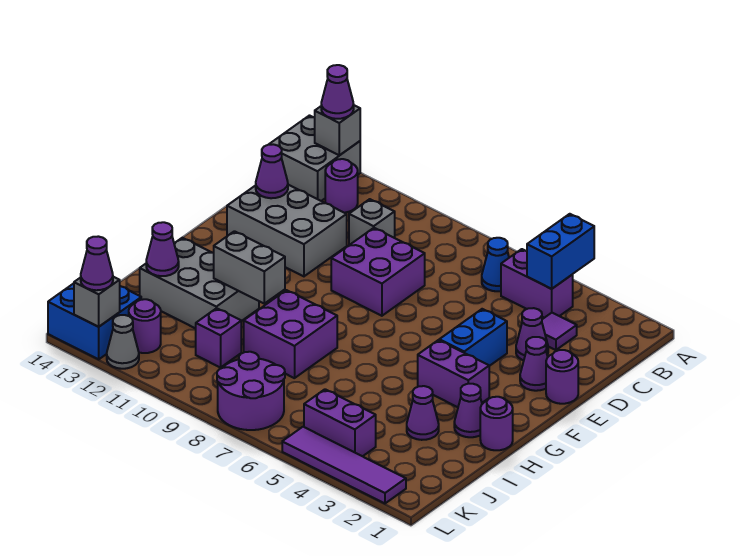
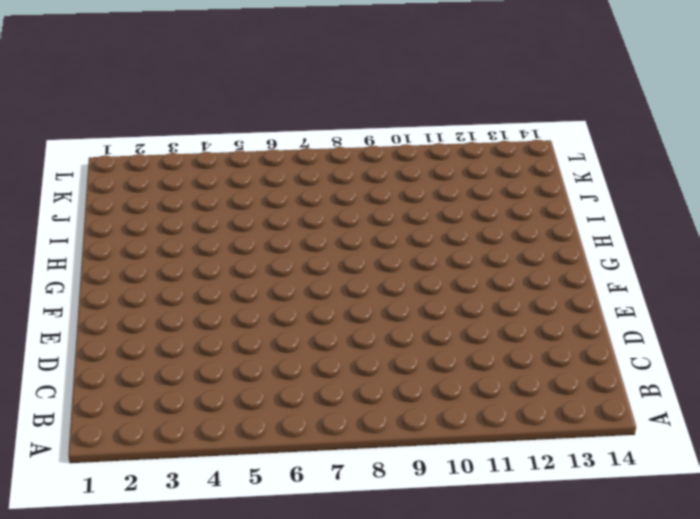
none -> grey 2x2 brick [269,116,360,201]
none -> purple 1x2 brick [501,249,573,318]
none -> blue 1x1 cone [482,238,509,291]
none -> purple 1x1 round brick [325,159,358,213]

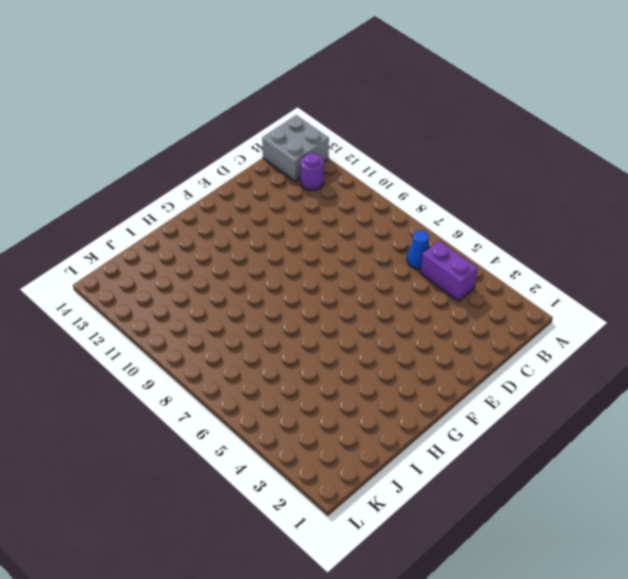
none -> purple 1x1 tile [542,313,577,350]
none -> grey 1x1 brick [349,199,395,245]
none -> purple 1x1 cone [516,308,548,360]
none -> purple 2x2 brick [331,228,425,316]

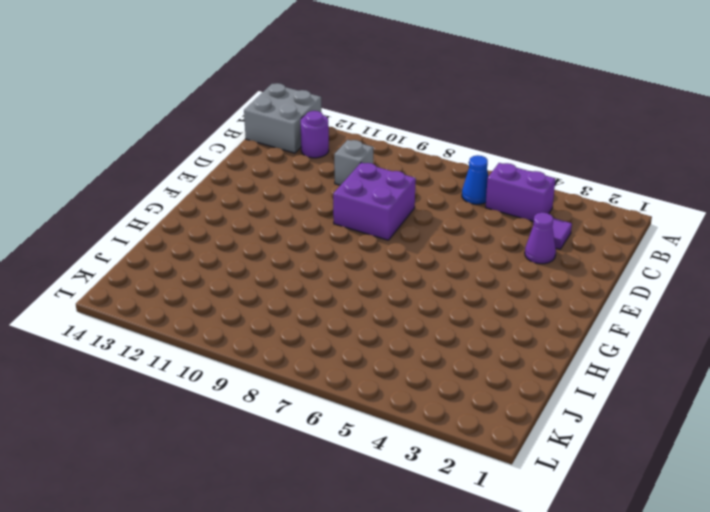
none -> grey 2x3 brick [227,185,347,276]
none -> purple 1x1 round brick [546,350,578,404]
none -> purple 1x1 cone [520,337,548,391]
none -> blue 1x2 brick [439,309,507,366]

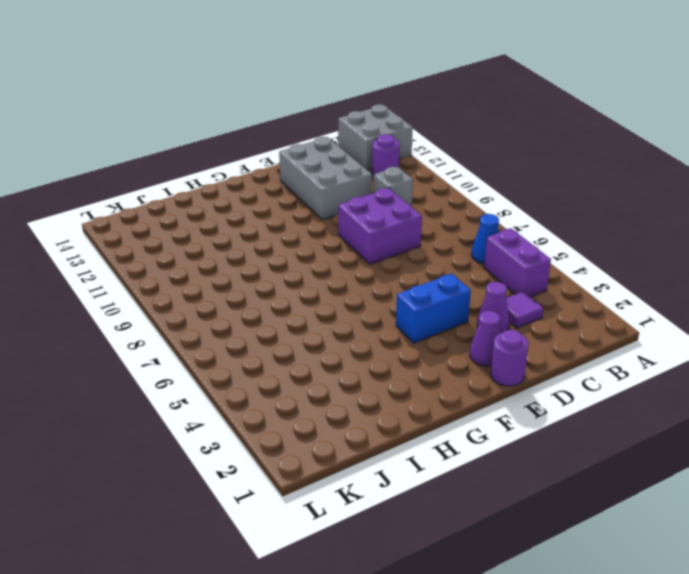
none -> purple 1x2 brick [418,340,489,407]
none -> purple 1x1 round brick [480,397,513,450]
none -> purple 1x1 cone [454,384,482,437]
none -> purple 2x2 brick [244,290,337,378]

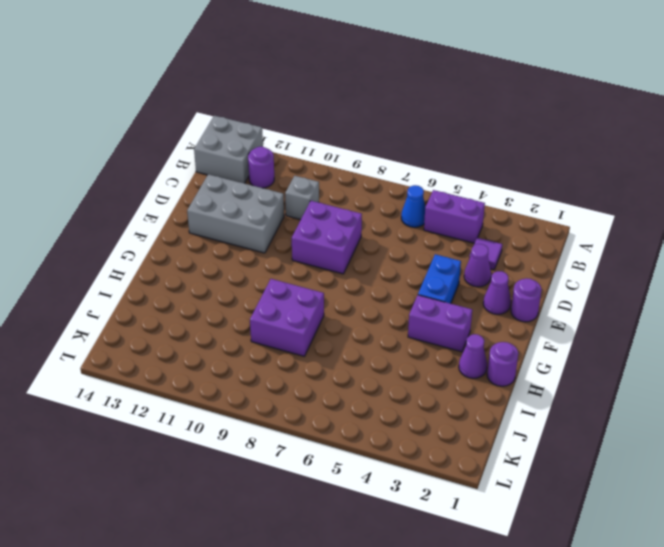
none -> grey 2x3 brick [140,238,259,329]
none -> purple 1x1 cone [407,386,439,440]
none -> purple 1x1 brick [196,308,241,368]
none -> purple 1x2 brick [304,389,376,456]

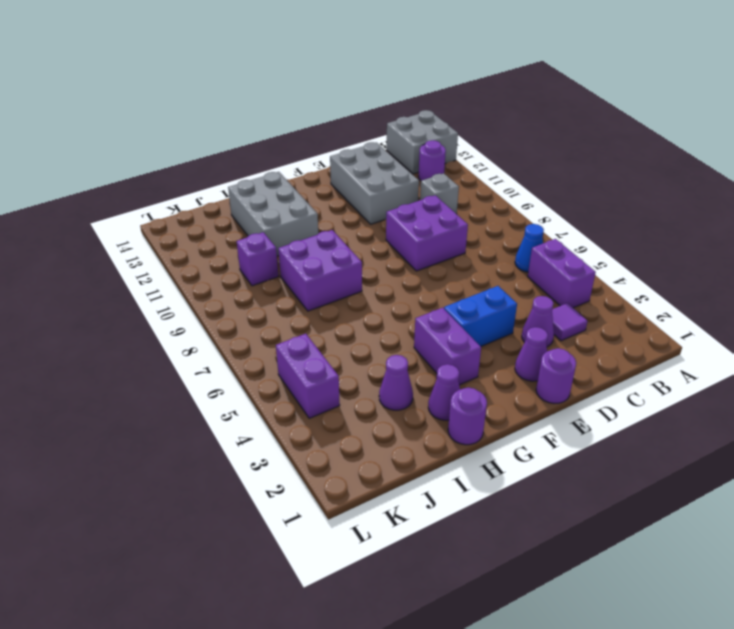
none -> purple 2x2 round brick [217,352,285,430]
none -> purple 1x1 round brick [129,299,161,353]
none -> blue 2x2 brick [48,283,141,359]
none -> purple 1x4 tile [282,427,406,503]

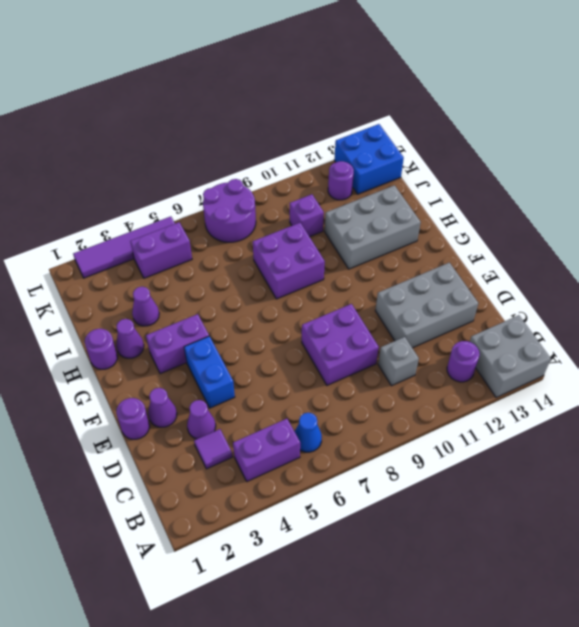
none -> grey 1x1 cone [107,315,139,369]
none -> blue 1x2 brick [527,214,594,289]
none -> grey 1x1 brick [315,105,360,155]
none -> purple 1x1 cone [256,144,288,198]

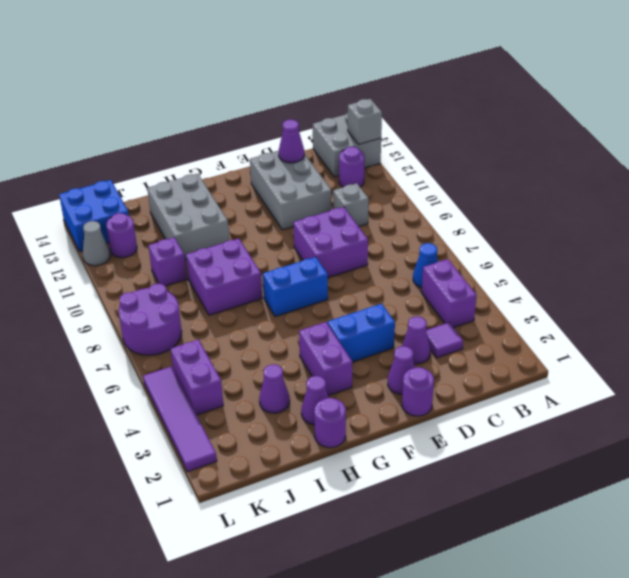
blue 1x2 brick [263,257,328,317] -> blue 1x2 brick moved to [527,214,594,289]
none -> grey 1x2 brick [214,231,285,304]
none -> purple 1x1 cone [146,222,179,276]
none -> grey 1x1 brick [74,277,120,327]
none -> purple 1x1 cone [321,65,354,119]

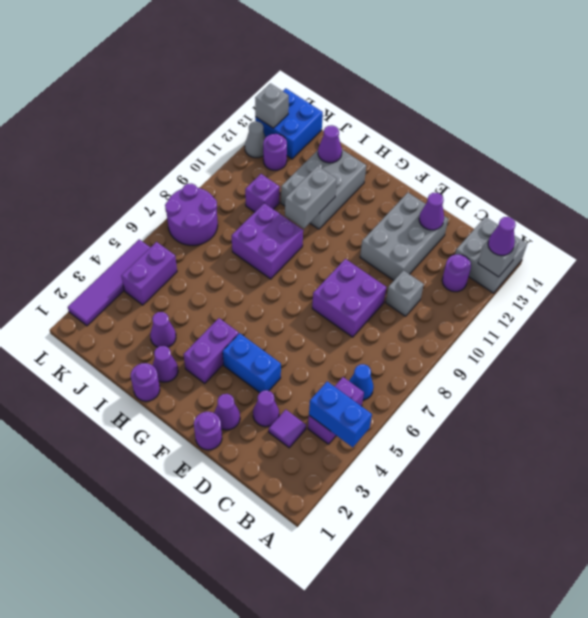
none -> purple 1x1 cone [81,236,113,290]

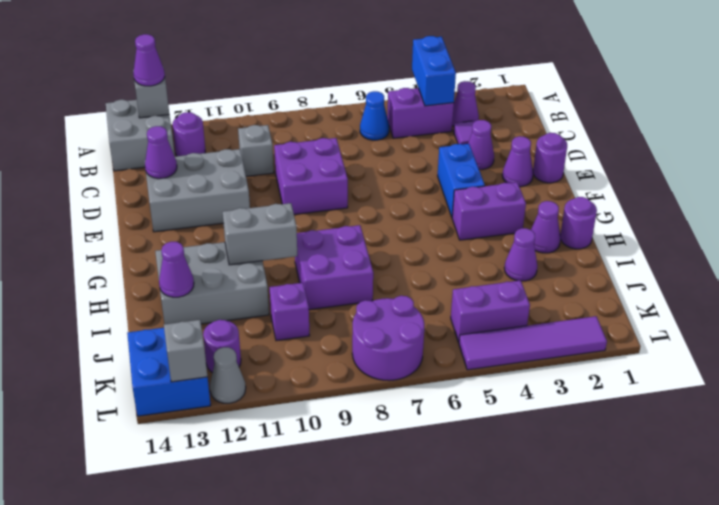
purple 1x1 cone [452,81,479,126] -> purple 1x1 cone moved to [81,236,113,290]

